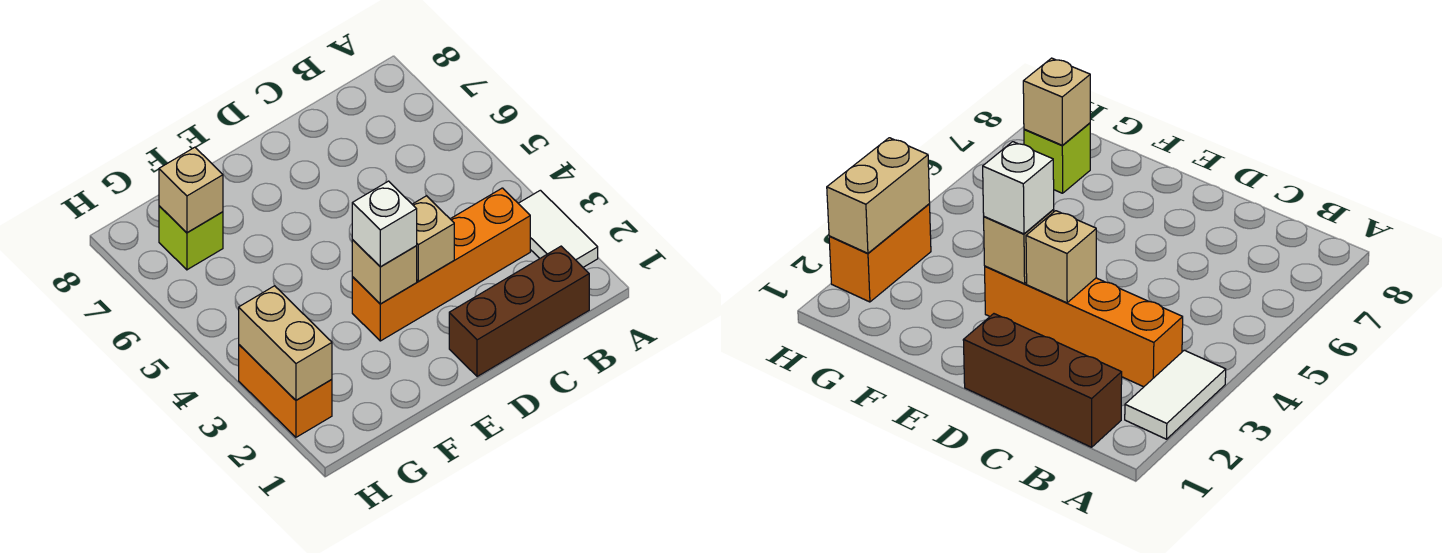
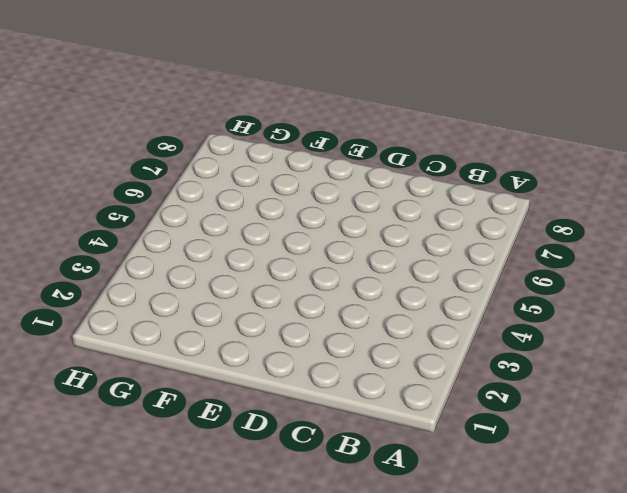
none -> white 1x2 tile [518,190,598,267]
none -> brown 1x3 brick [449,246,589,377]

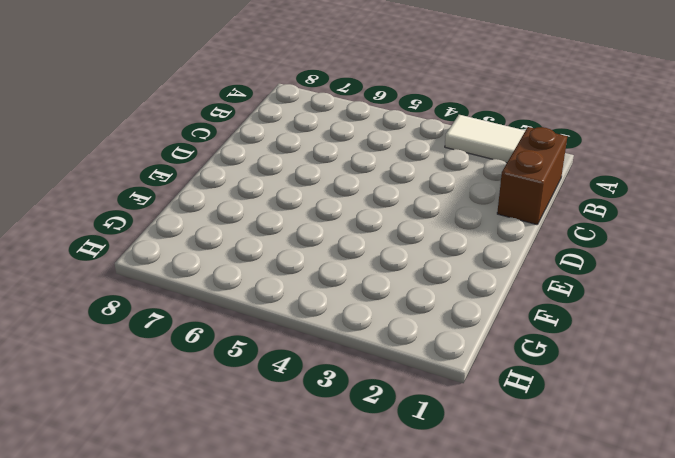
brown 1x2 brick [497,127,567,225] -> brown 1x3 brick [449,246,589,377]
none -> orange 1x4 brick [352,188,530,341]
none -> lime 1x1 brick [159,206,223,270]

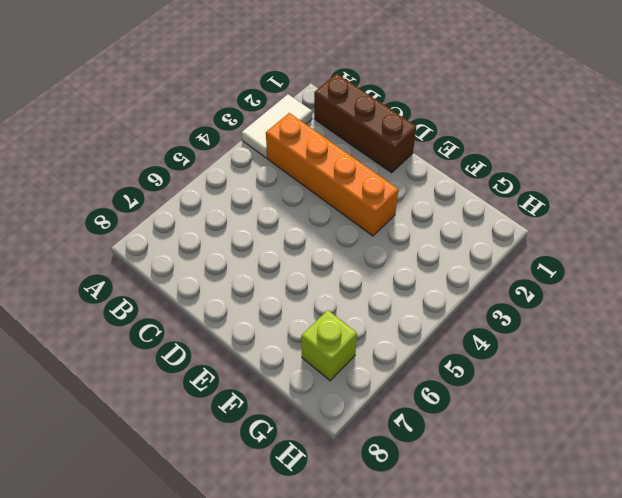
none -> orange 1x2 brick [239,345,332,437]
none -> tan 1x1 brick [412,196,454,281]

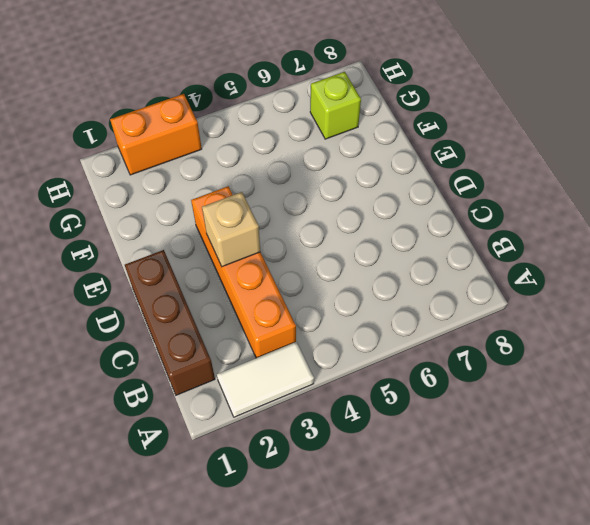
none -> tan 1x1 brick [352,240,417,304]
none -> tan 1x1 brick [159,147,223,233]

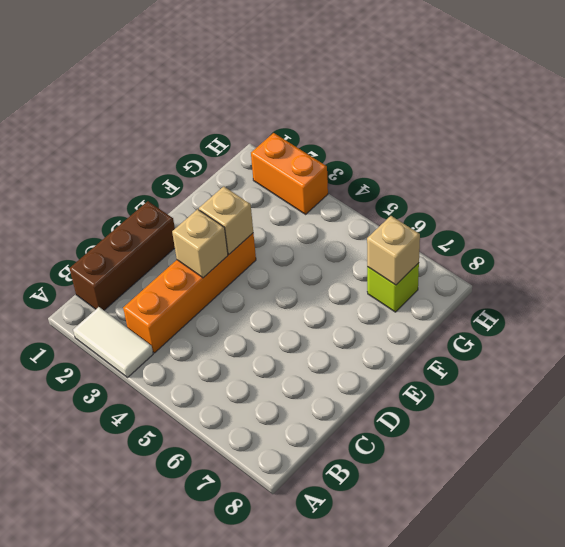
none -> tan 1x2 brick [239,286,332,400]
none -> white 1x1 brick [352,181,417,267]

